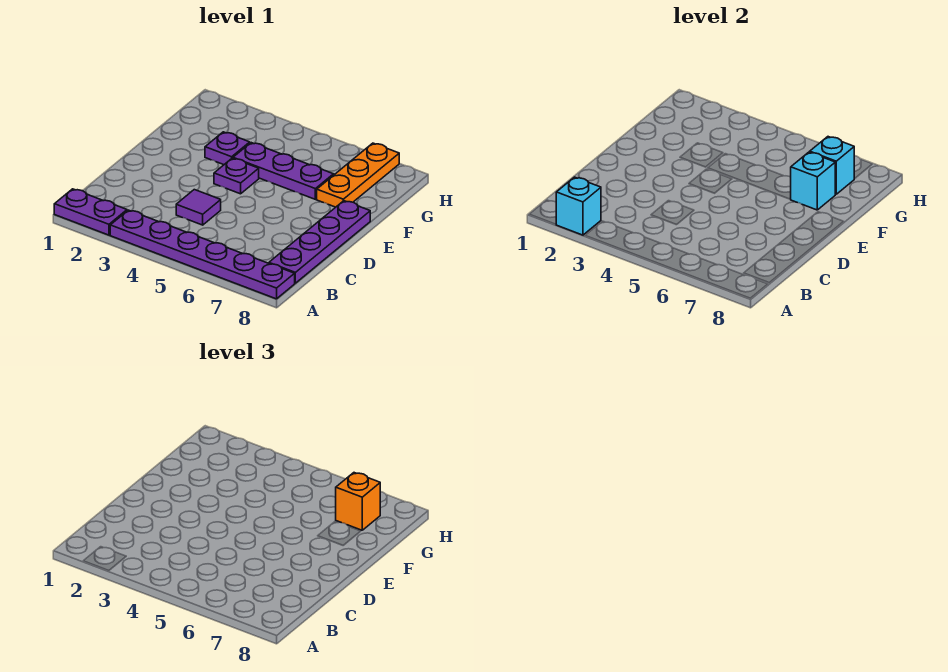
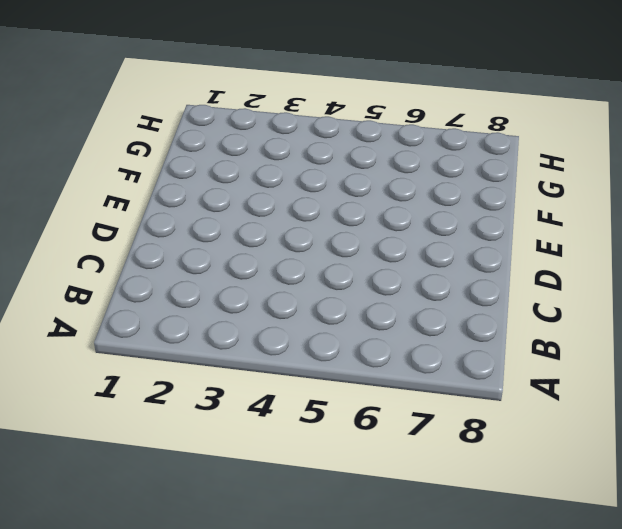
none -> purple 1x2 plate [54,189,127,235]
none -> purple 1x6 plate [110,210,295,299]
none -> purple 1x4 plate [269,201,370,283]

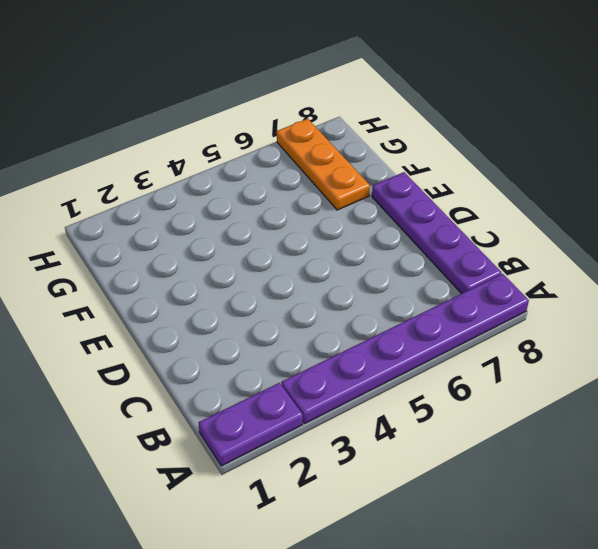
none -> purple 1x1 tile [176,190,221,225]
none -> purple 1x1 plate [214,158,259,194]
none -> purple 1x1 plate [205,132,250,165]

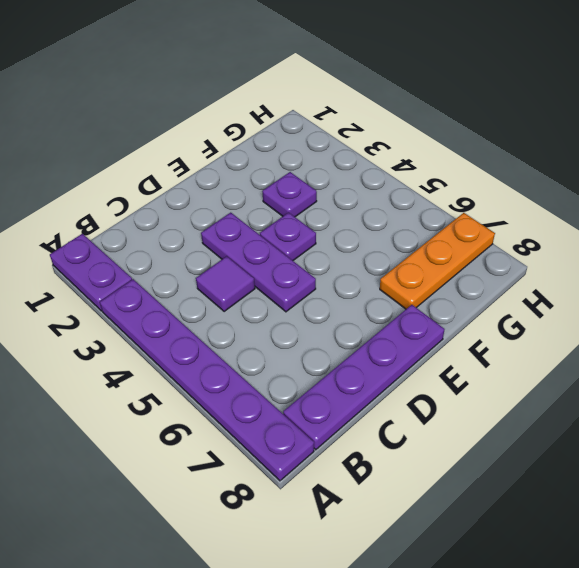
purple 1x3 plate [201,213,316,312] -> purple 1x3 plate moved to [233,143,334,199]
none -> cyan 1x1 brick [556,177,601,235]
none -> cyan 1x1 brick [791,152,835,210]
none -> cyan 1x1 brick [810,137,854,194]

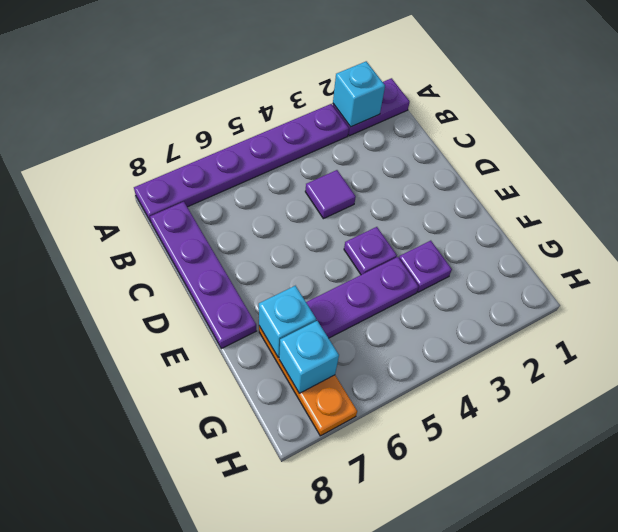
none -> orange 1x1 brick [336,473,380,530]

